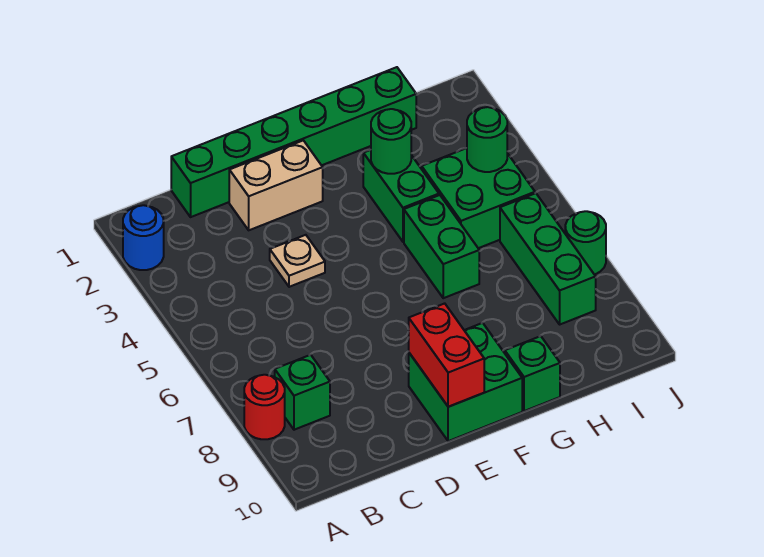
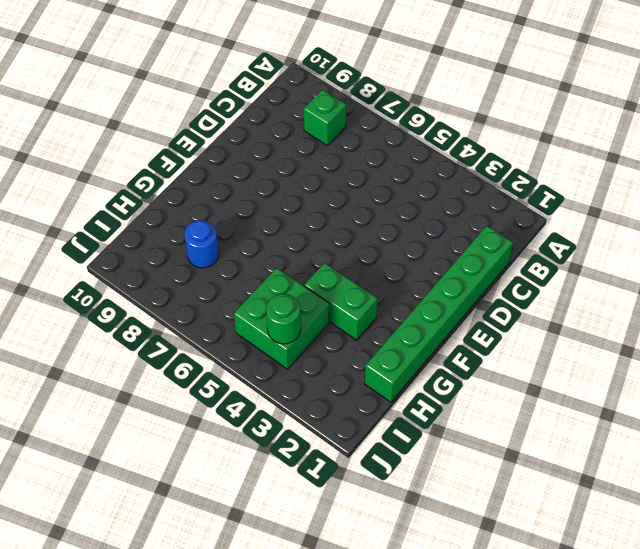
blue 1x1 round brick [184,220,219,268] -> blue 1x1 round brick moved to [123,205,164,270]
none -> red 1x1 round brick [244,375,285,439]
none -> tan 1x2 brick [229,140,323,230]
none -> tan 1x1 plate [270,235,325,287]

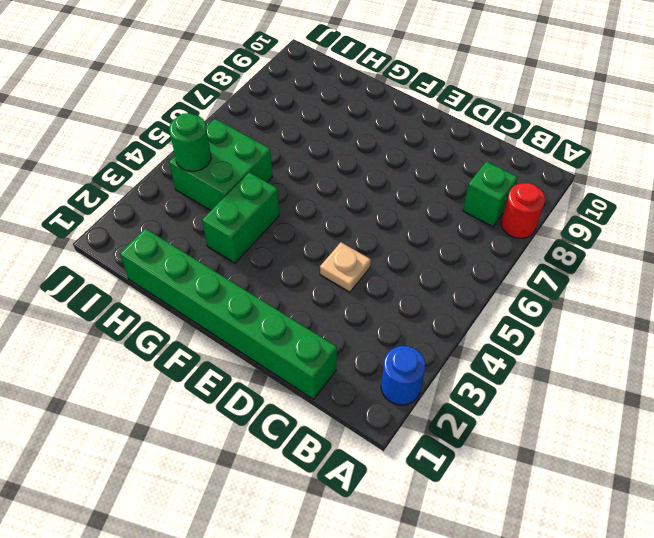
none -> tan 1x2 brick [229,140,323,230]
none -> green 2x2 brick [409,323,522,441]
none -> green 1x2 brick [404,195,479,298]

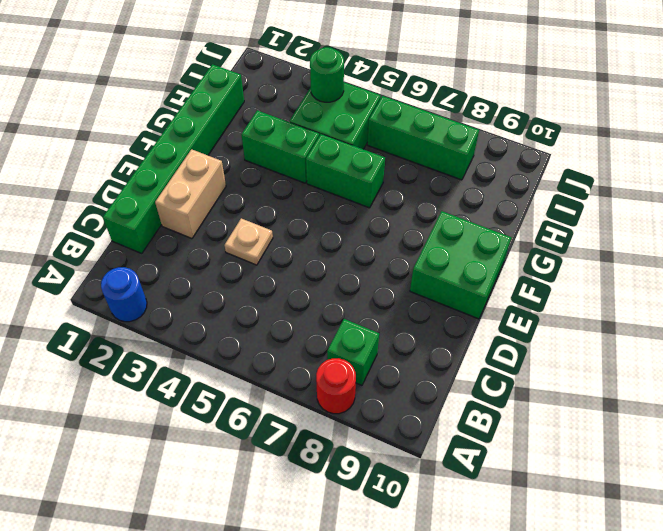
none -> green 1x1 brick [505,336,560,411]
none -> green 1x1 round brick [565,211,606,275]
none -> red 1x2 brick [409,303,484,407]

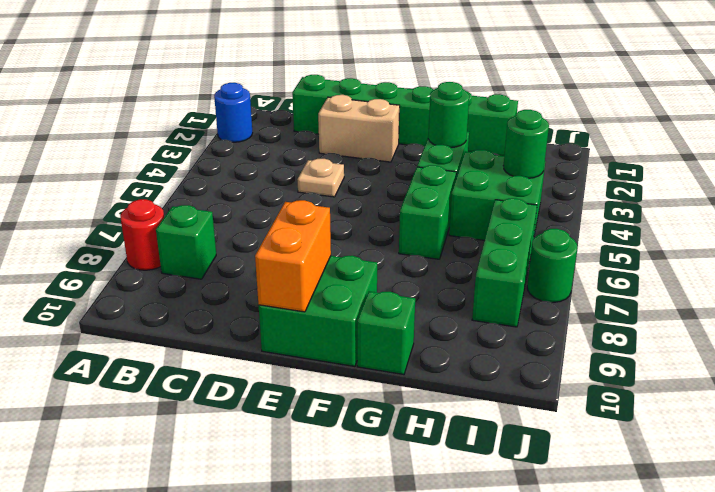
orange 1x2 brick [255,200,331,312] -> red 1x2 brick [409,303,484,407]

